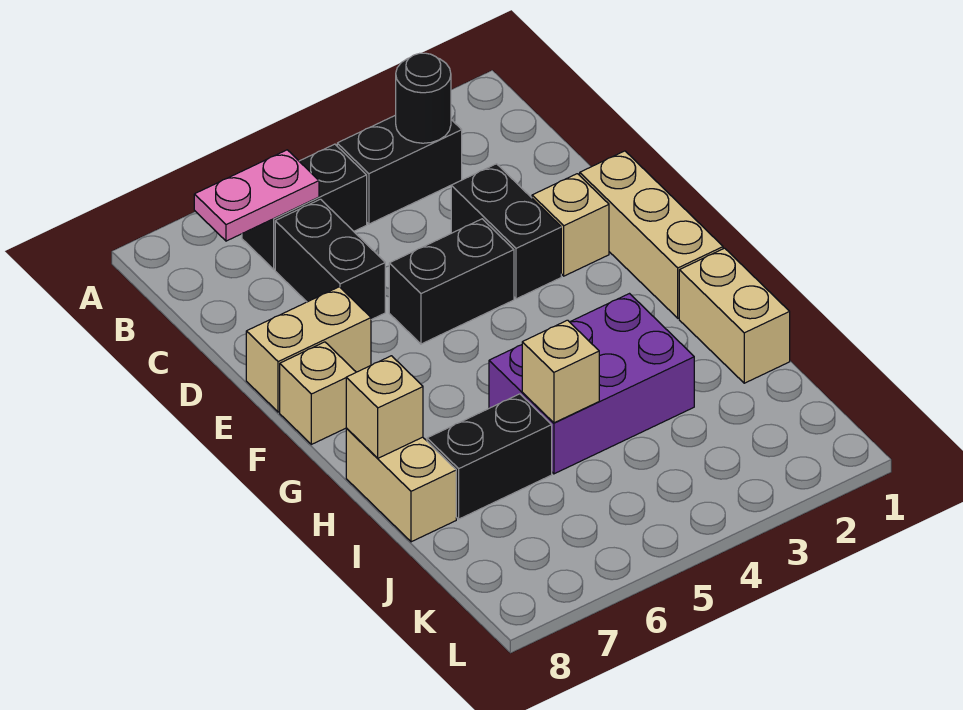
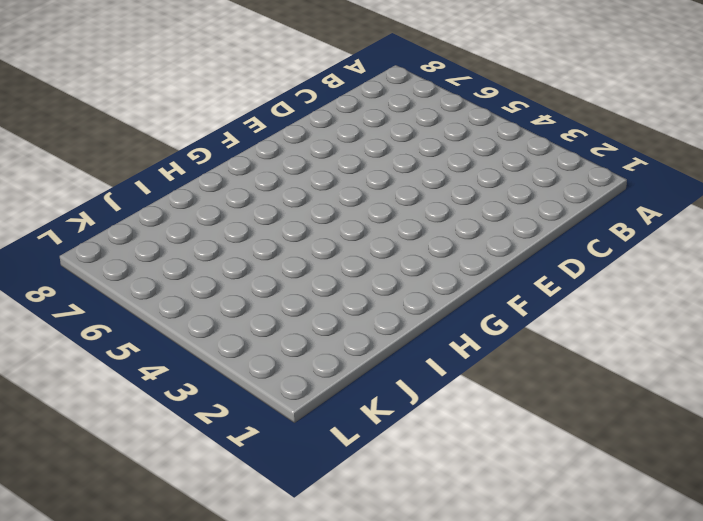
none -> black 1x2 brick [337,115,462,224]
none -> black 1x2 brick [242,144,367,269]
none -> black 1x2 brick [275,199,385,320]

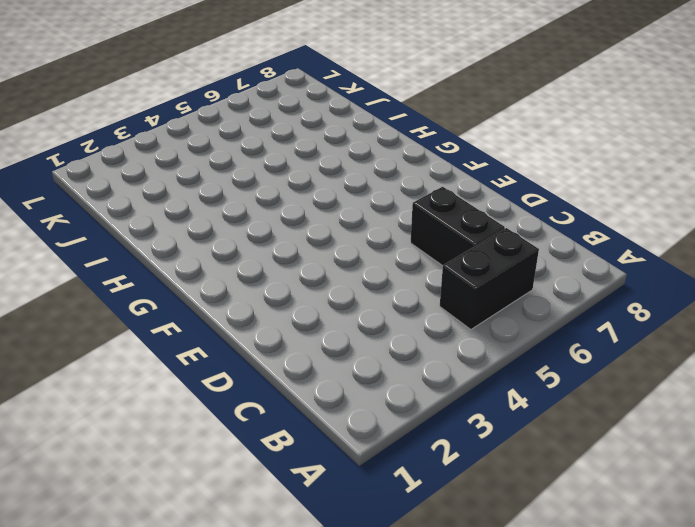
none -> black 1x2 brick [337,115,462,224]
none -> black 1x2 brick [451,164,561,299]
none -> tan 1x3 brick [580,151,723,318]

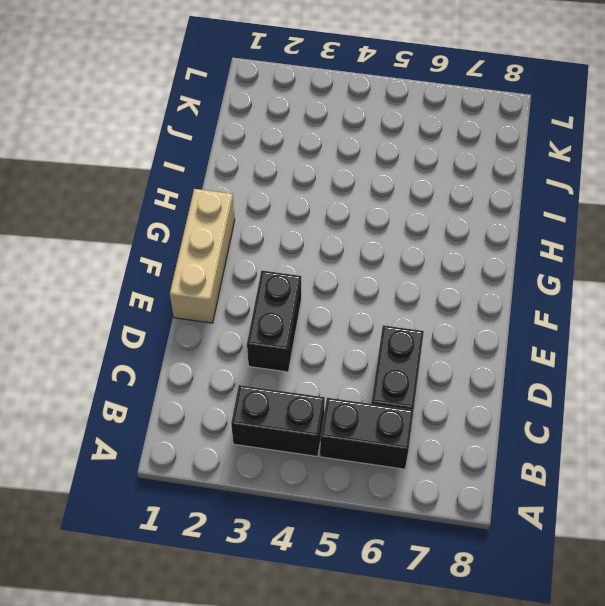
none -> tan 1x1 brick [532,174,609,276]
none -> black 1x2 brick [389,219,514,344]
none -> tan 1x2 brick [246,287,371,412]

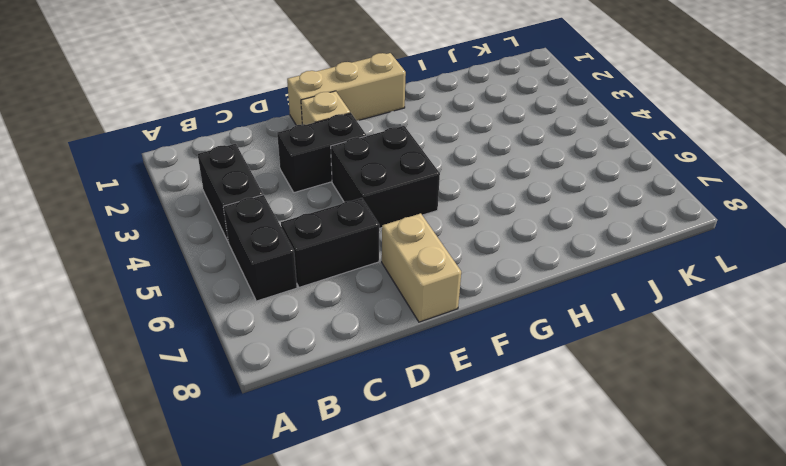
black 2x2 brick [331,126,440,228] -> black 1x2 brick [389,219,514,344]
none -> tan 1x1 brick [280,342,356,444]
none -> tan 1x2 brick [679,248,790,383]
none -> purple 2x3 brick [489,294,694,474]

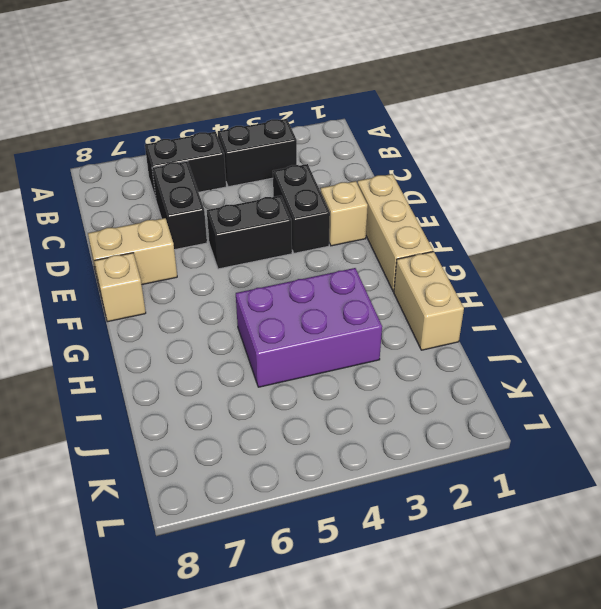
none -> tan 1x2 brick [346,428,456,542]
none -> black 1x2 brick [427,394,552,519]
none -> black 1x1 round brick [396,53,451,143]

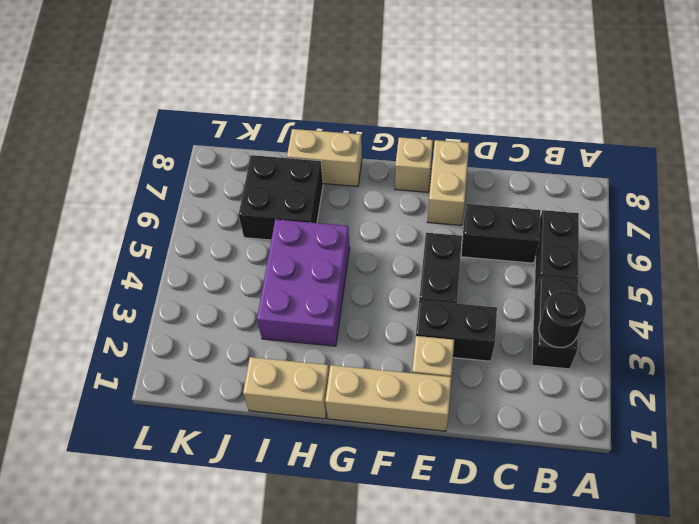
black 2x2 brick [239,155,323,240] -> black 1x2 brick [427,394,552,519]
none -> pink 1x2 plate [194,150,319,241]
none -> tan 1x1 brick [346,356,423,458]
none -> tan 1x1 brick [522,320,599,423]

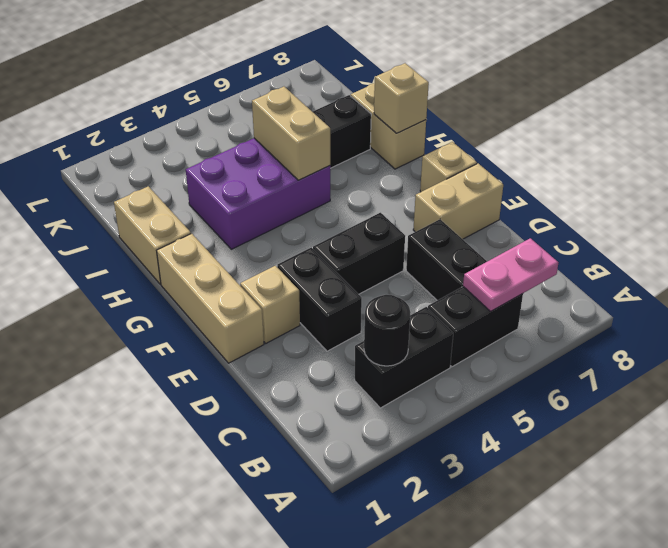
tan 1x2 brick [252,87,330,180] -> tan 1x1 brick [522,320,599,423]

